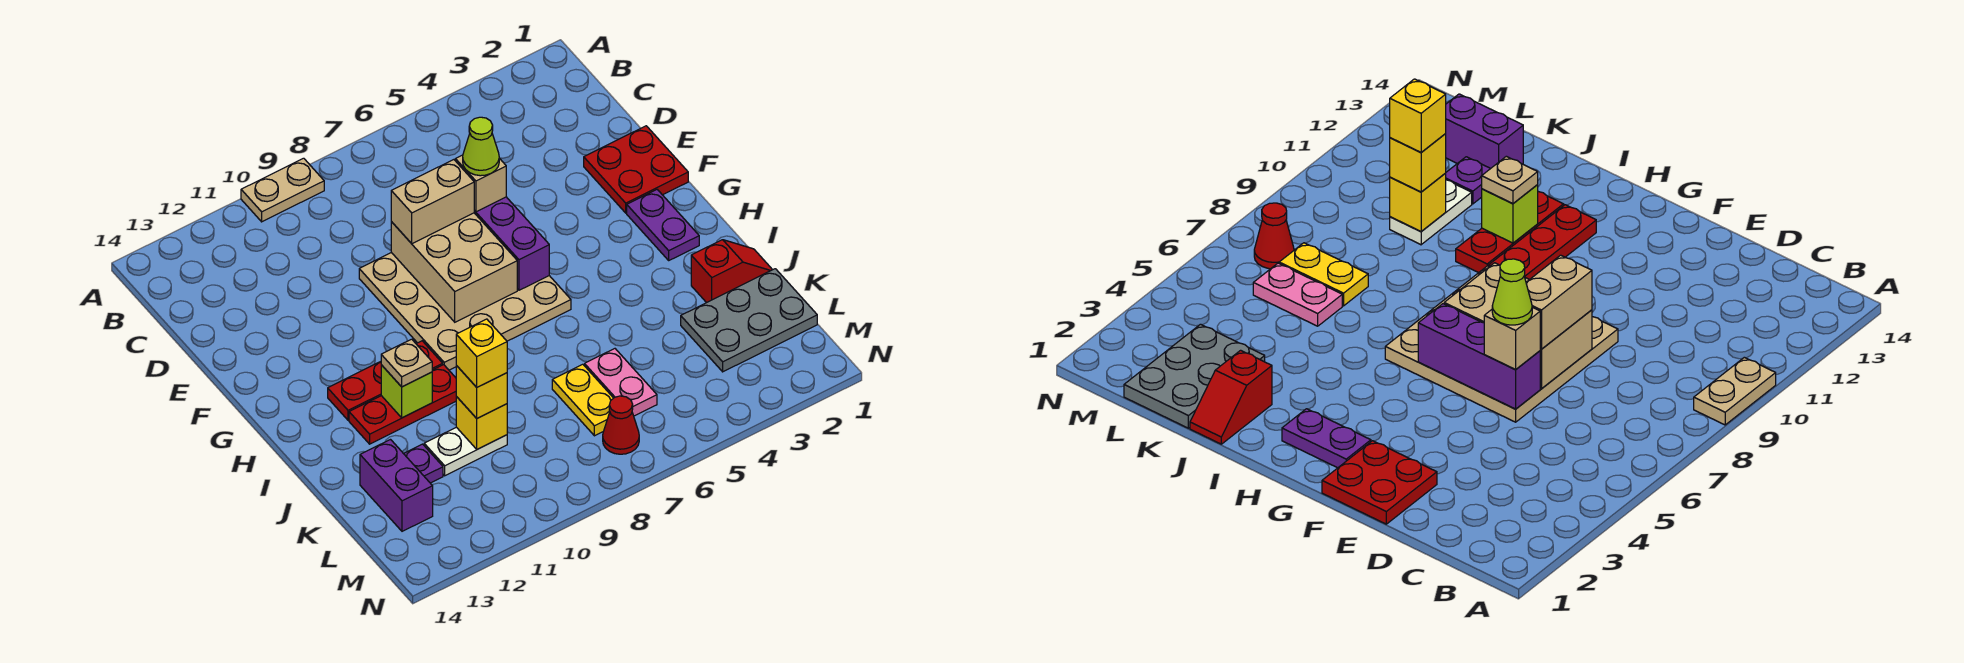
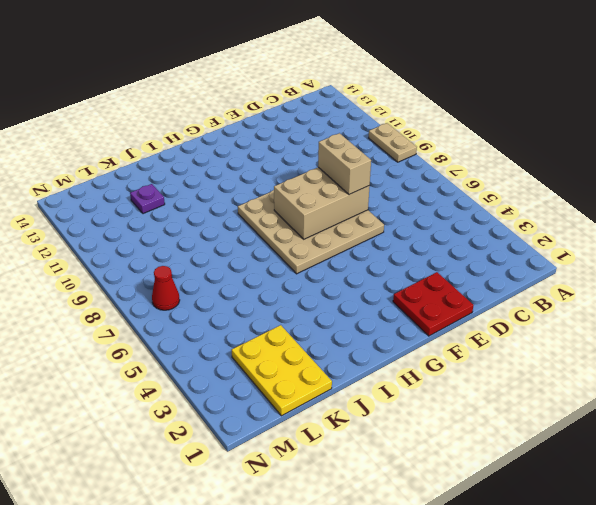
yellow 2x3 plate [232,325,332,416] -> grey 2x3 plate [681,269,817,372]
none -> purple 1x2 plate [627,190,699,260]
none -> red 1x3 plate [328,341,443,420]
none -> red 1x3 plate [349,365,456,444]

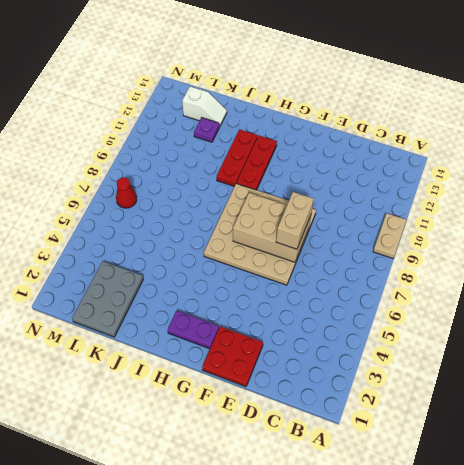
white 1x2 slope [182,87,227,127] -> purple 1x2 brick [360,440,433,531]
none -> red 1x2 slope [691,240,772,303]
none -> pink 1x2 plate [585,349,657,416]
none -> yellow 1x2 plate [552,364,613,436]

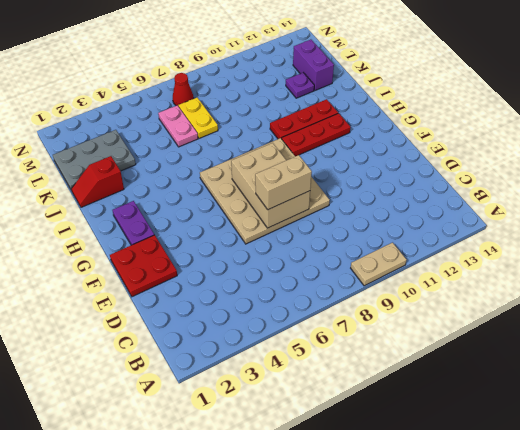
none -> white 1x2 plate [424,427,507,476]
none -> purple 1x3 brick [474,197,549,290]
none -> lime 1x1 brick [381,365,432,418]

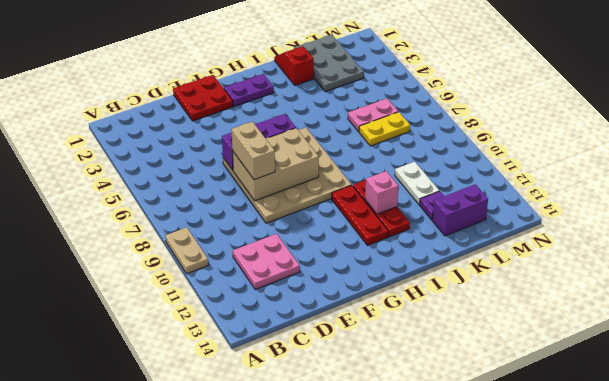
pink 2x2 plate [233,234,300,289] -> none
pink 1x1 brick [365,171,398,214] -> lime 1x1 brick [381,365,432,418]
none -> red 1x1 cone [603,396,639,454]
none -> yellow 1x1 brick [456,397,507,449]
none -> tan 1x1 brick [455,155,506,212]

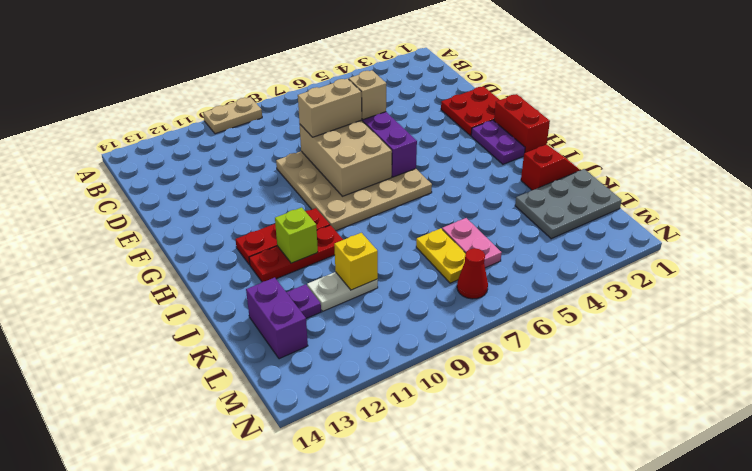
red 1x2 brick [494,94,550,153] -> none
none -> tan 1x1 plate [381,339,432,387]
none -> yellow 1x1 brick [456,366,507,418]
none -> lime 1x1 cone [463,117,499,176]

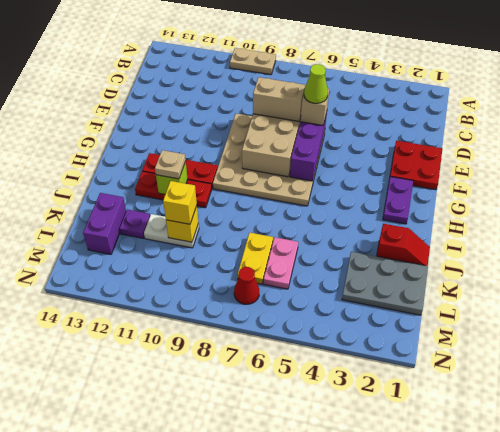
none -> yellow 1x1 brick [456,319,507,387]

